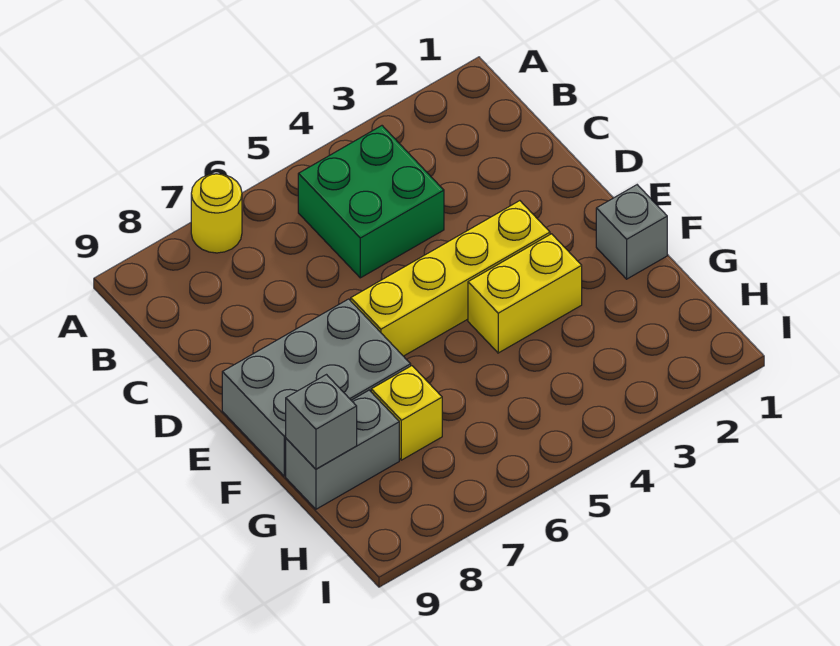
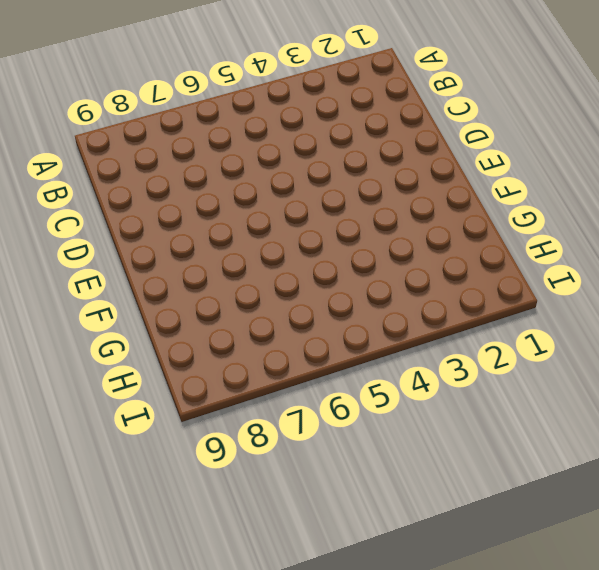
none -> yellow 1x1 round brick [191,174,242,253]
none -> green 2x2 brick [298,126,444,278]

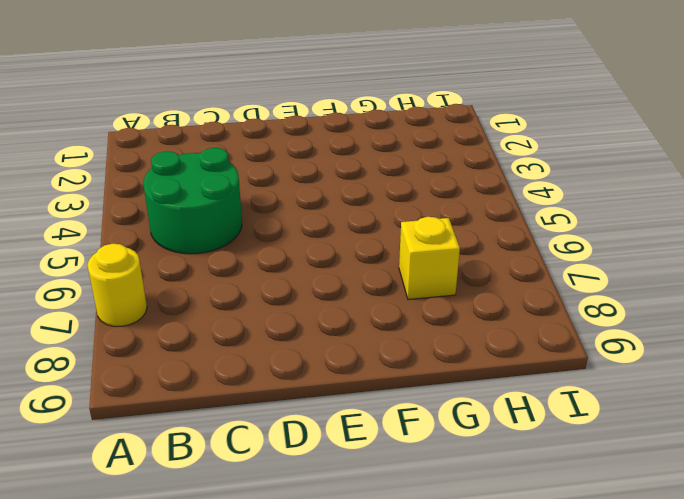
green 2x2 round brick [143,148,242,254] -> green 2x2 brick [298,126,444,278]
none -> yellow 1x4 brick [351,201,550,356]
none -> grey 2x3 brick [222,299,411,476]

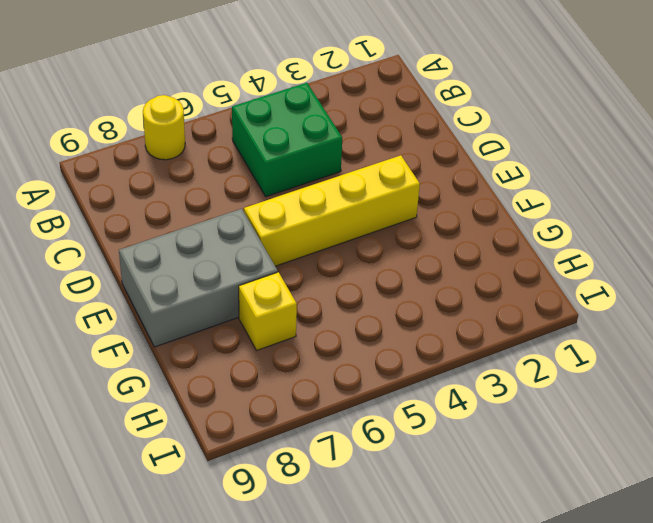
none -> grey 1x1 brick [596,185,667,279]
none -> yellow 1x2 brick [468,234,582,353]

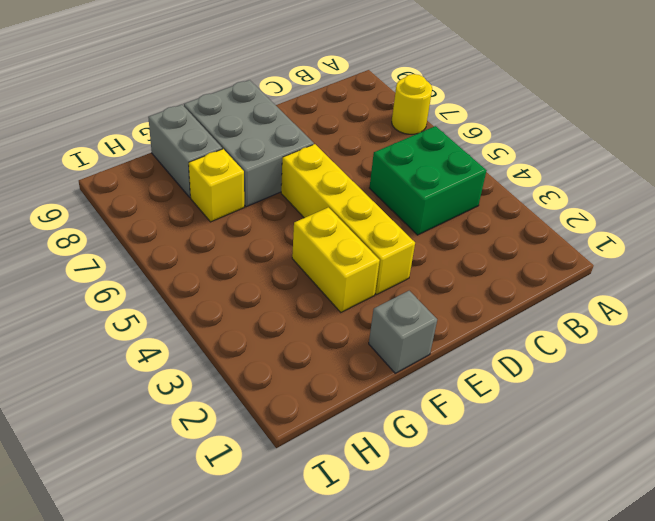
none -> grey 1x1 brick [286,375,357,469]

